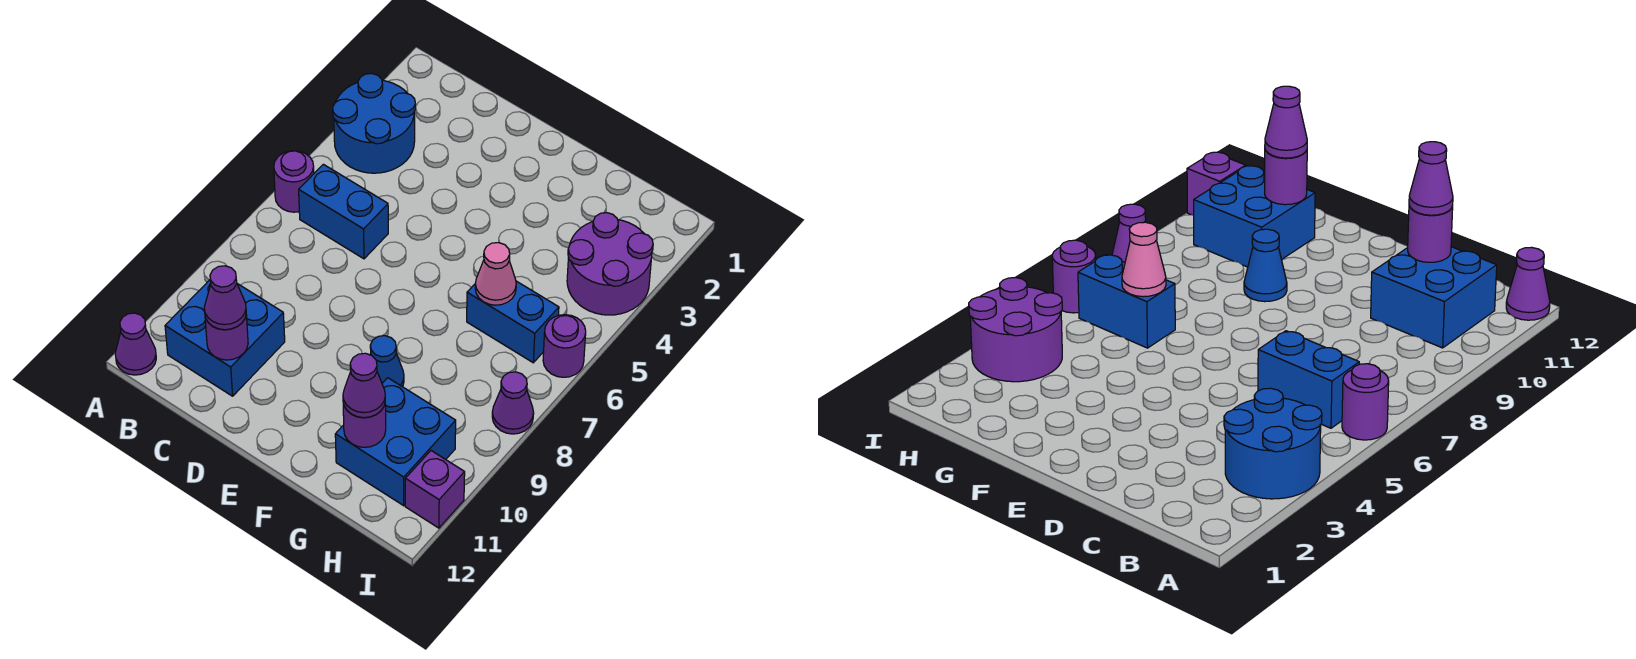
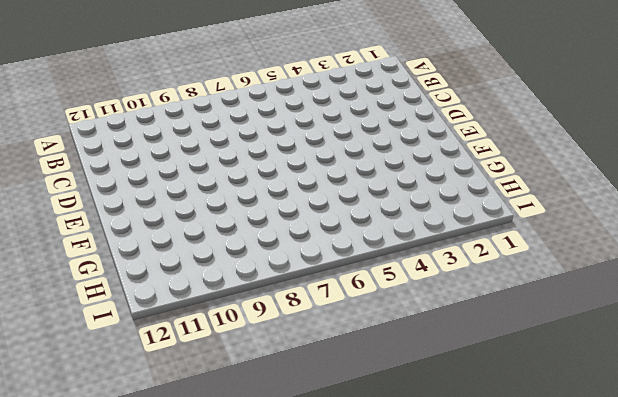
none -> blue 2x2 round brick [333,73,415,173]
none -> purple 1x1 round brick [274,151,314,212]
none -> purple 1x1 cone [115,313,156,375]

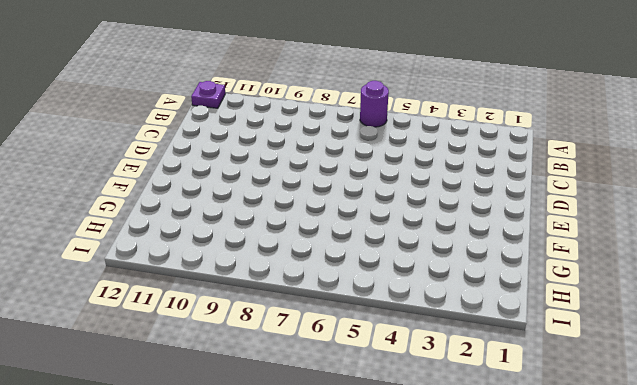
purple 1x1 plate [191,81,225,108] -> purple 1x1 cone [115,313,156,375]
none -> blue 2x2 round brick [333,73,415,173]
none -> blue 1x2 brick [299,164,388,259]
none -> blue 2x2 brick [165,280,285,396]

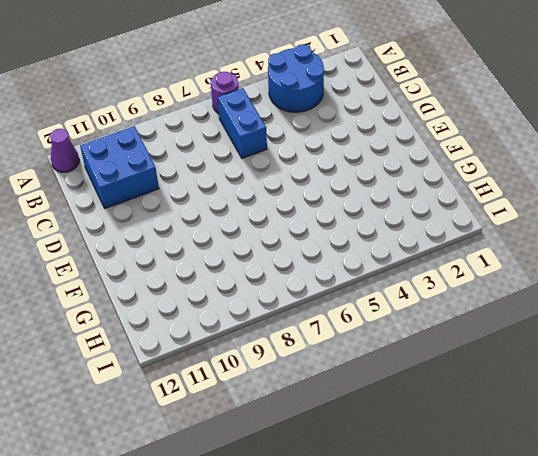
none -> blue 1x1 cone [370,336,404,387]
none -> blue 1x2 brick [467,281,559,363]
none -> blue 2x2 brick [335,378,456,506]

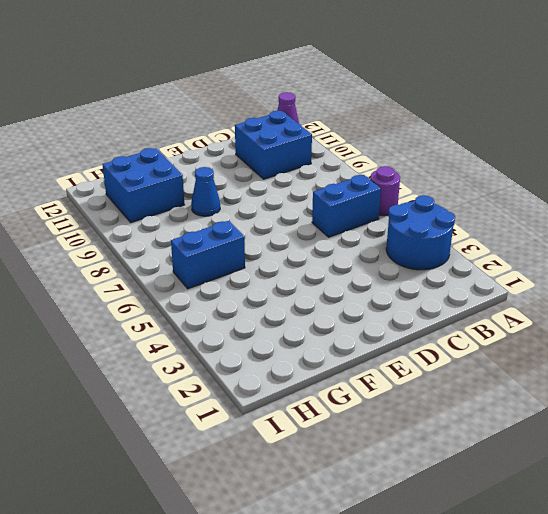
none -> purple 2x2 round brick [567,213,653,315]
none -> purple 1x1 round brick [543,315,586,377]
none -> purple 1x1 cone [492,372,534,434]

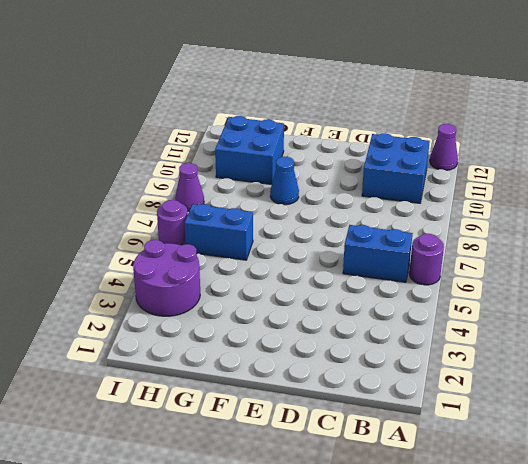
none -> blue 2x2 round brick [333,73,415,173]
none -> purple 1x1 brick [405,451,465,528]
none -> purple 1x1 round brick [205,315,248,360]

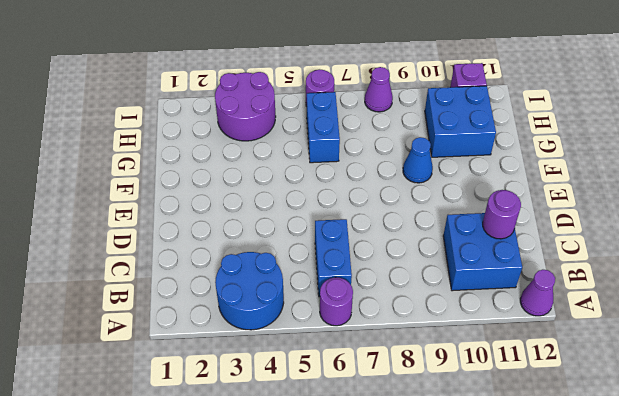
none -> pink 1x1 cone [475,243,516,305]
none -> purple 1x1 round brick [343,403,386,447]
none -> purple 1x1 cone [204,266,246,330]

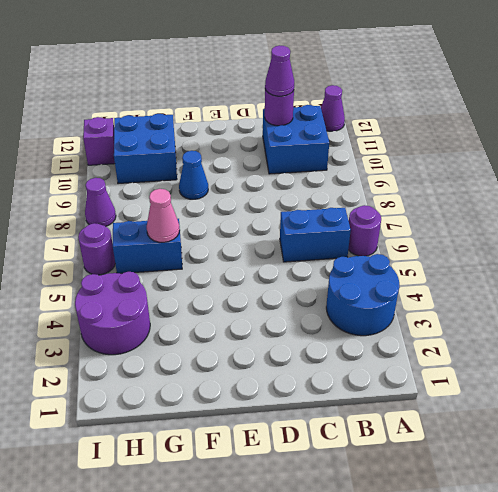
none -> purple 1x1 round brick [343,403,386,447]
none -> purple 1x1 cone [343,353,385,418]

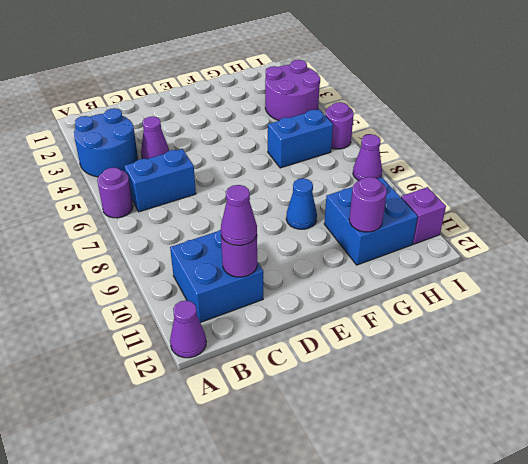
purple 1x1 cone [141,116,169,159] -> purple 1x1 cone moved to [343,353,385,418]
none -> pink 1x1 cone [475,243,516,305]

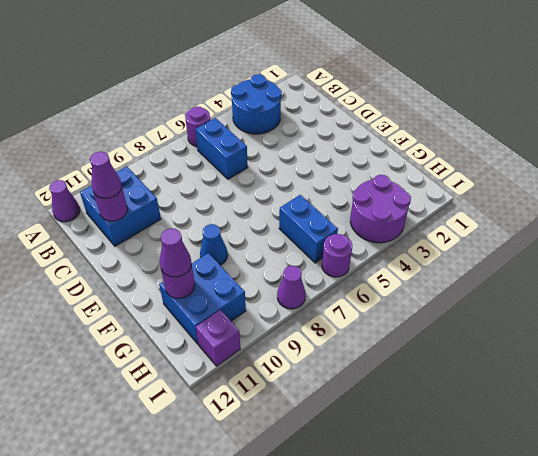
none -> pink 1x1 cone [475,243,516,305]

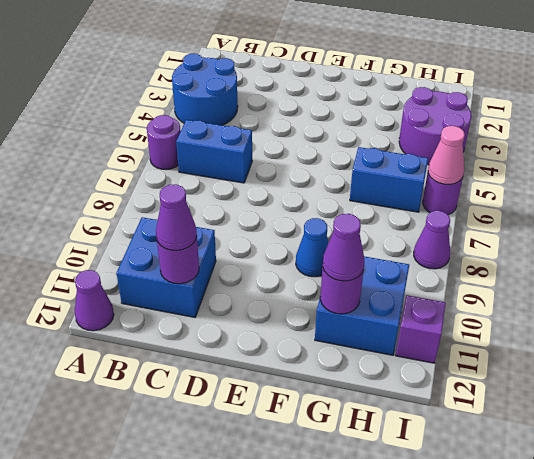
pink 1x1 cone [428,126,465,185] -> pink 1x1 cone moved to [475,243,516,305]

